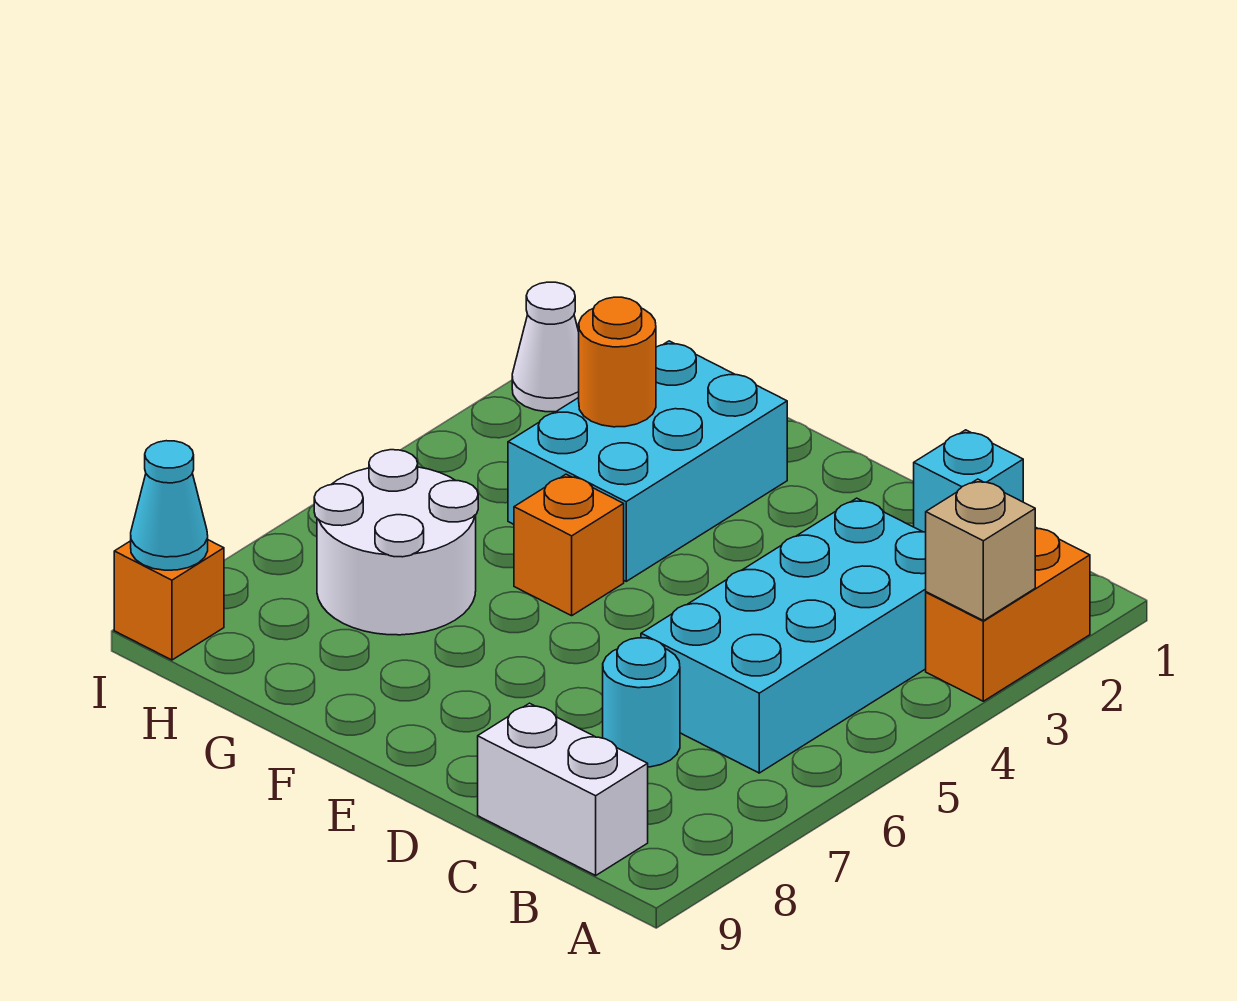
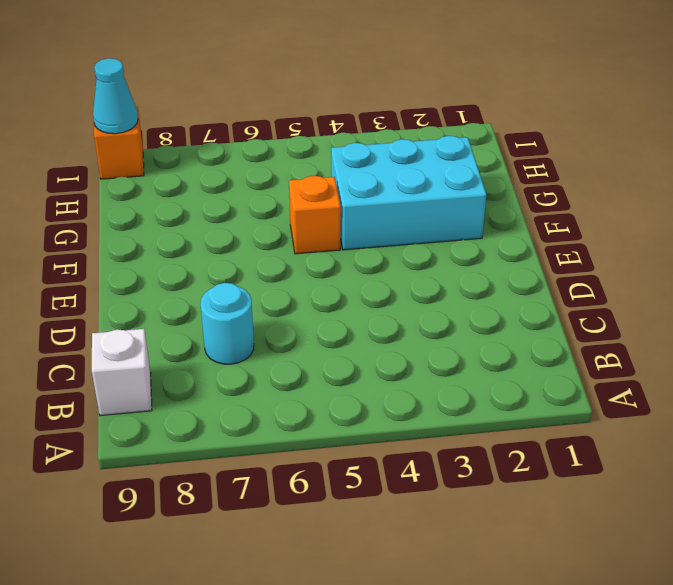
white 1x1 brick [92,329,152,416] -> white 1x2 brick [478,703,648,876]
none -> orange 1x2 brick [926,527,1090,701]
none -> cyan 2x4 brick [641,498,926,773]
none -> cyan 1x1 brick [914,430,1023,532]

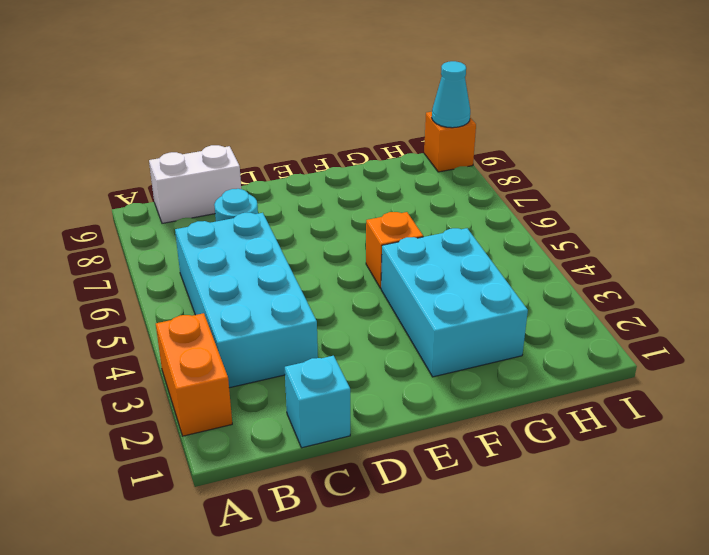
none -> white 2x2 round brick [314,450,478,635]
none -> white 1x1 cone [512,282,579,412]
none -> tan 1x1 brick [926,479,1035,621]

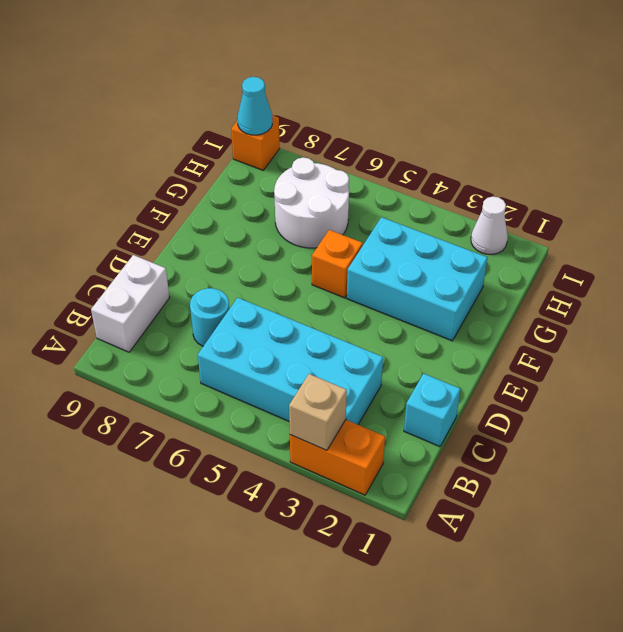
none -> orange 1x1 round brick [579,297,656,427]

